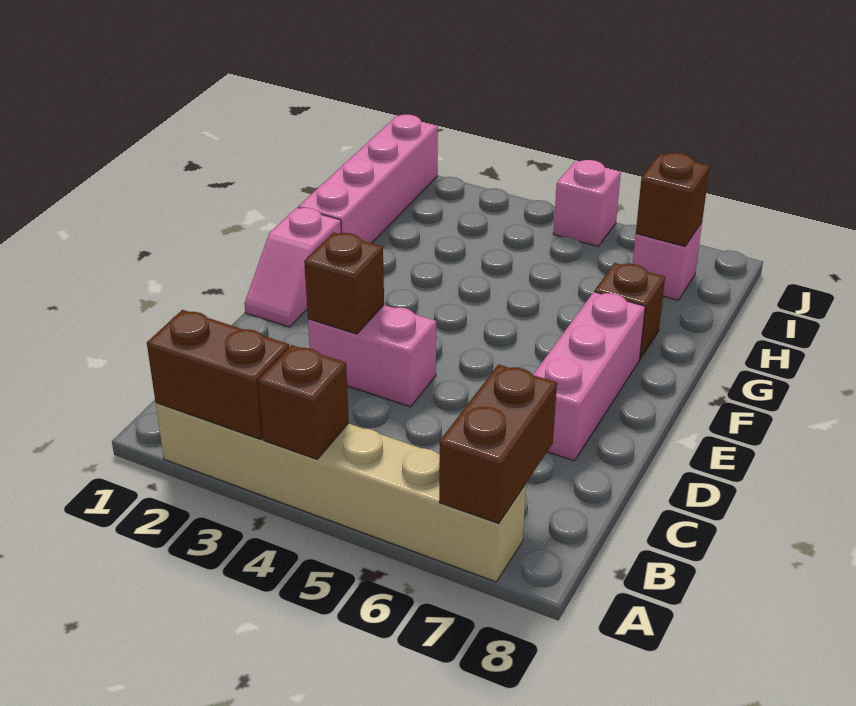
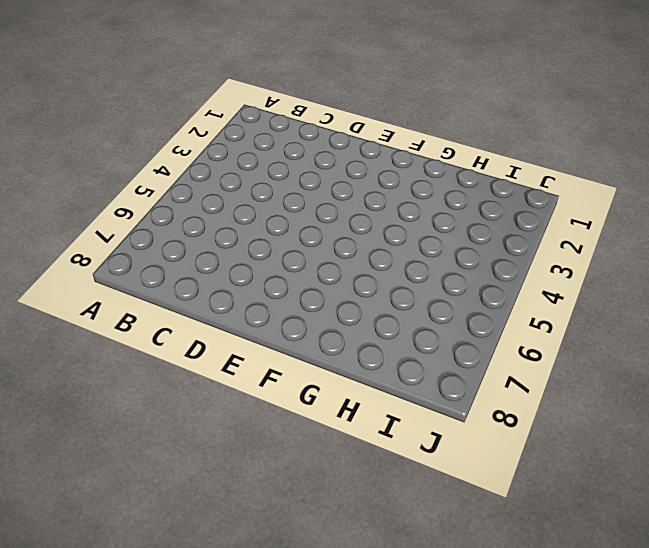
none -> tan 1x6 brick [156,403,526,582]
none -> pink 1x2 brick [308,305,436,407]
none -> pink 1x3 brick [533,292,645,461]

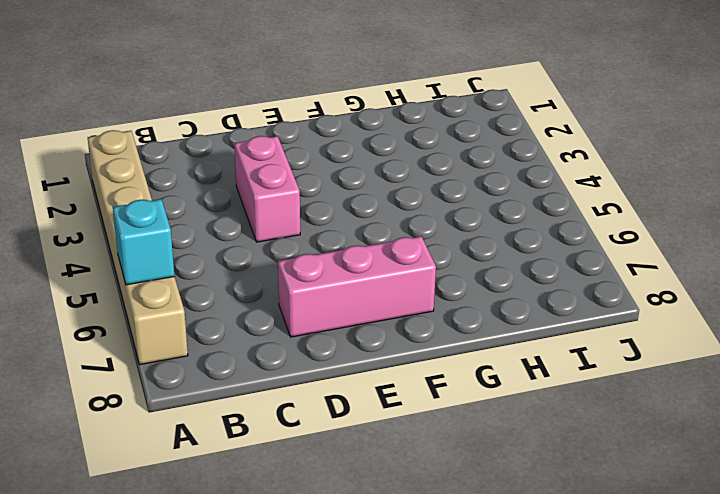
cyan 1x1 brick [113,199,174,285] -> none
none -> pink 1x2 slope [244,208,341,327]
none -> pink 1x4 brick [298,115,438,243]
none -> brown 1x1 brick [595,263,665,359]

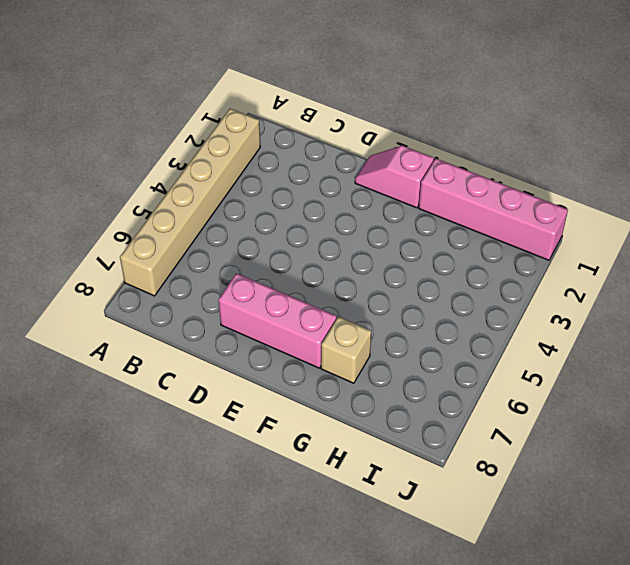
tan 1x1 brick [321,317,371,383] -> brown 1x1 brick [595,263,665,359]
none -> pink 1x2 brick [308,305,436,407]
none -> pink 1x1 brick [633,223,702,300]
none -> pink 1x1 brick [553,160,621,246]

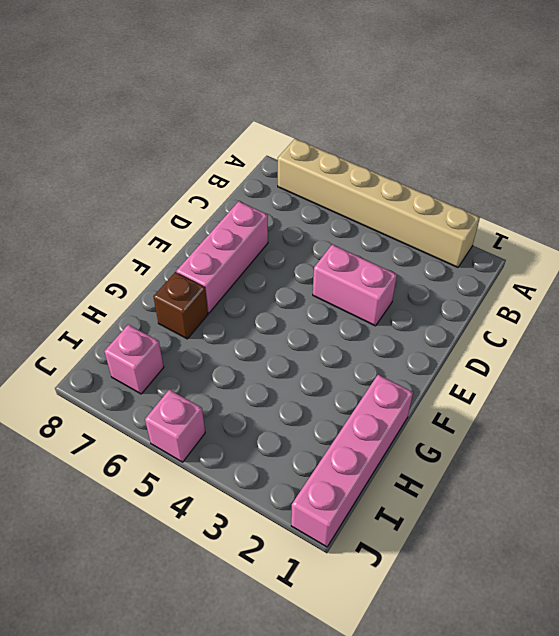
none -> pink 1x2 slope [244,208,341,327]
none -> brown 1x2 brick [147,310,289,440]
none -> brown 1x1 brick [258,345,349,459]

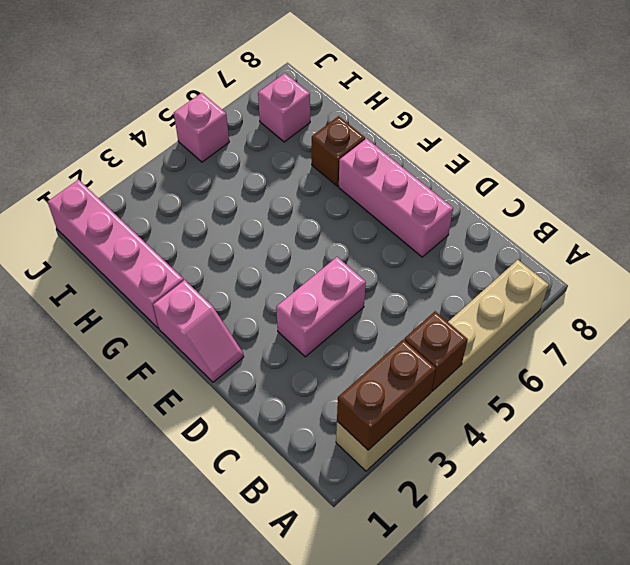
none -> brown 1x2 brick [439,364,557,523]
none -> brown 1x1 brick [304,232,384,334]
none -> brown 1x1 brick [636,153,710,246]

